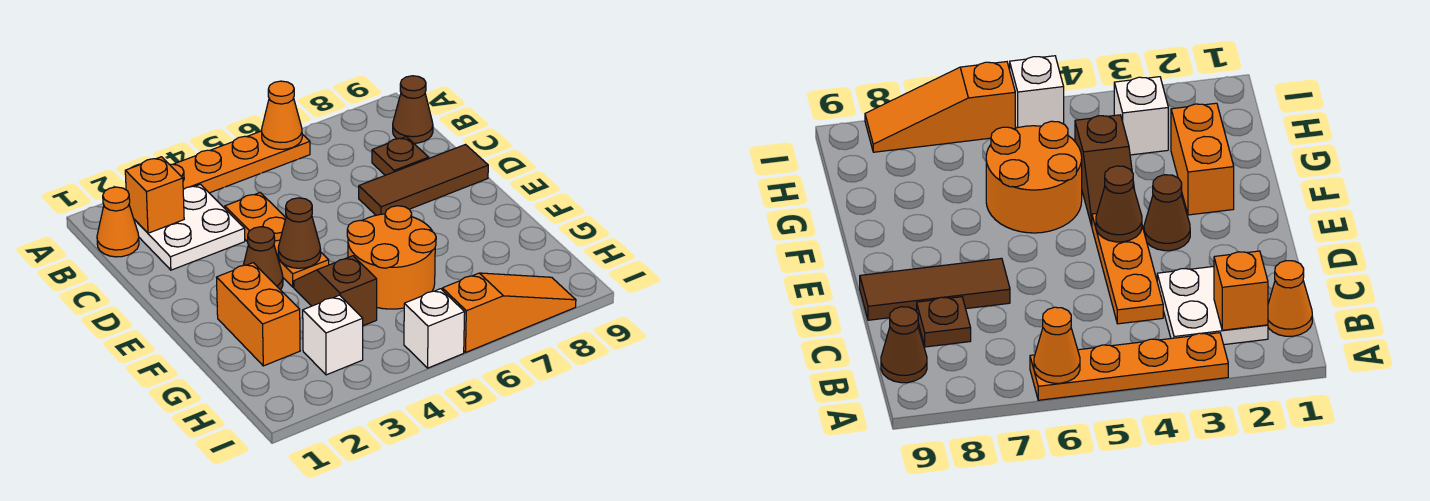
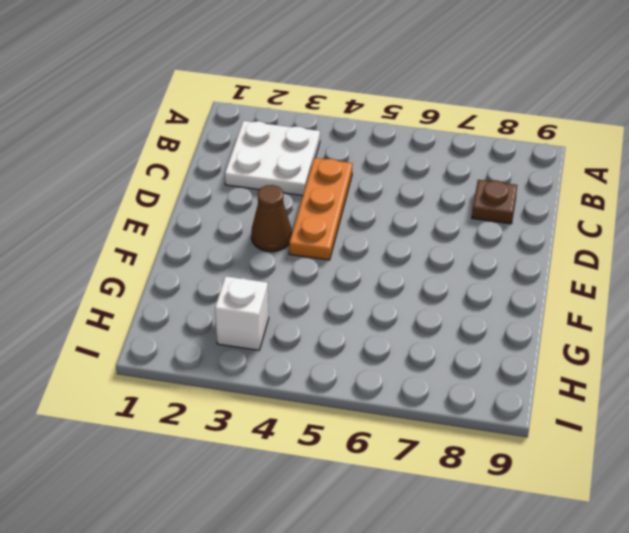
none -> orange 1x4 plate [169,131,310,193]
none -> orange 1x1 cone [97,187,139,257]
none -> brown 1x1 cone [393,76,433,143]

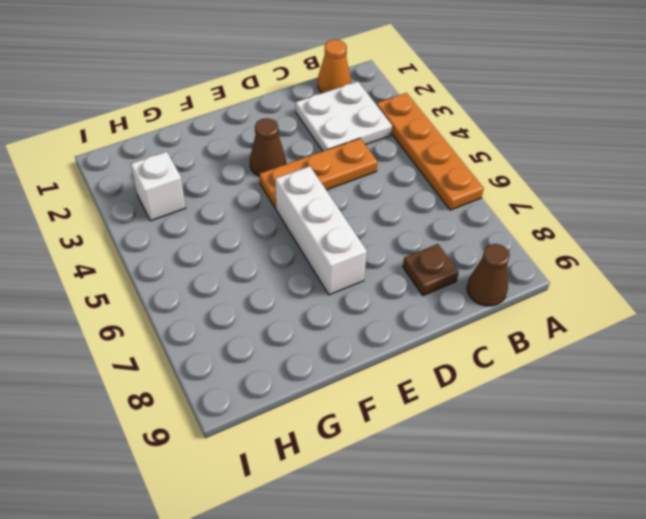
white 1x3 brick [275,166,367,295] -> none
none -> brown 1x3 tile [359,145,488,215]
none -> orange 1x2 brick [216,263,300,366]
none -> brown 1x2 slope [294,256,377,326]

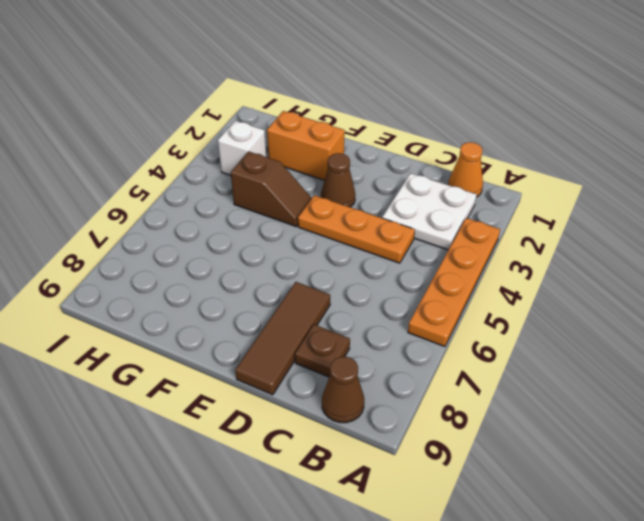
none -> orange 2x2 round brick [347,206,436,309]
none -> white 1x1 brick [404,289,465,368]
none -> orange 1x3 slope [442,273,576,352]

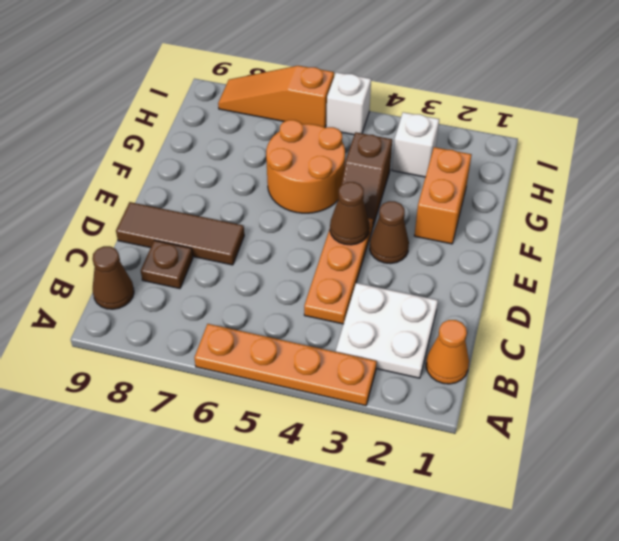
none -> orange 1x1 cone [261,81,302,149]
none -> orange 1x1 brick [125,157,184,233]

